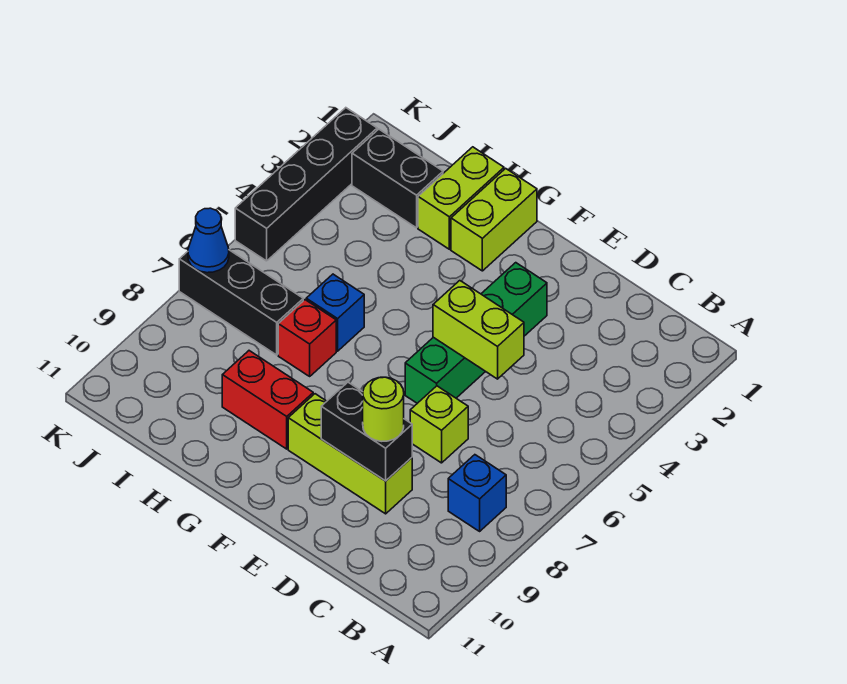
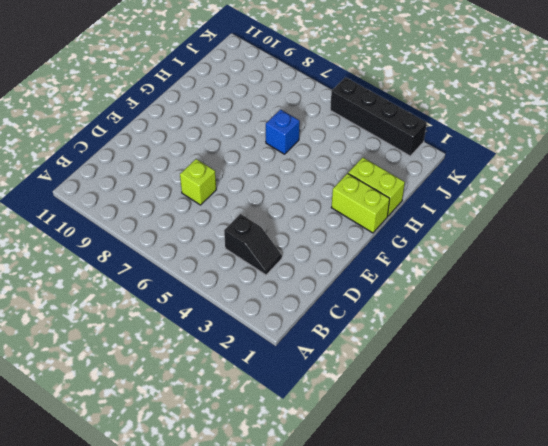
black 1x2 slope [224,214,282,275] -> none
none -> blue 1x1 brick [448,455,506,531]
none -> lime 1x3 brick [288,394,412,514]
none -> green 1x4 brick [405,263,547,403]

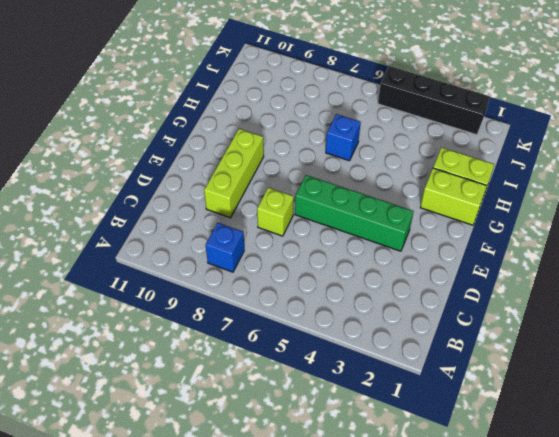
none -> red 1x2 brick [222,351,313,449]
none -> red 1x1 brick [278,300,336,376]
none -> black 1x2 brick [352,129,443,228]

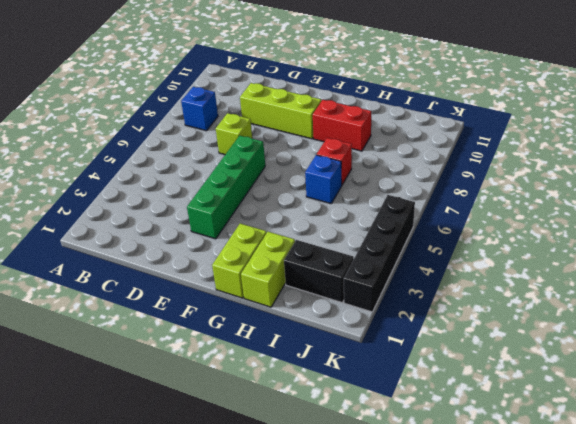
none -> black 1x3 brick [179,250,303,355]
none -> lime 1x2 brick [433,281,524,379]
none -> black 1x2 brick [321,382,412,481]

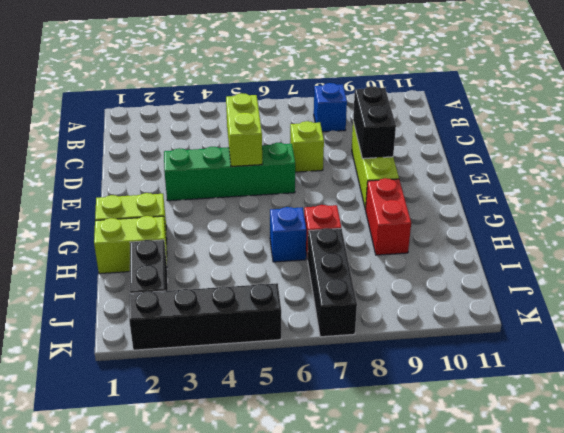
none -> blue 1x1 cone [188,208,229,273]
none -> lime 1x1 round brick [363,377,404,441]

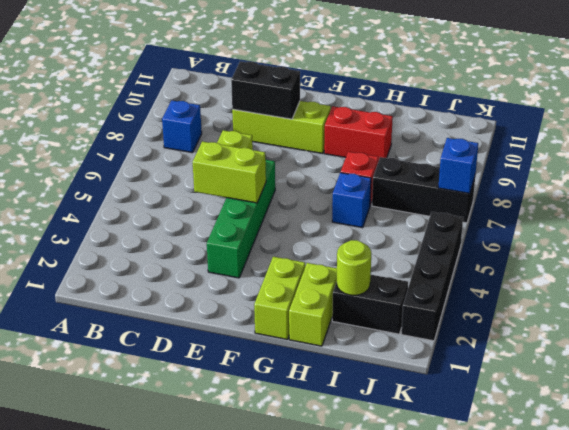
lime 1x1 round brick [337,240,371,295] -> lime 1x1 round brick moved to [363,377,404,441]
blue 1x1 brick [438,138,478,194] -> blue 1x1 cone [188,208,229,273]

